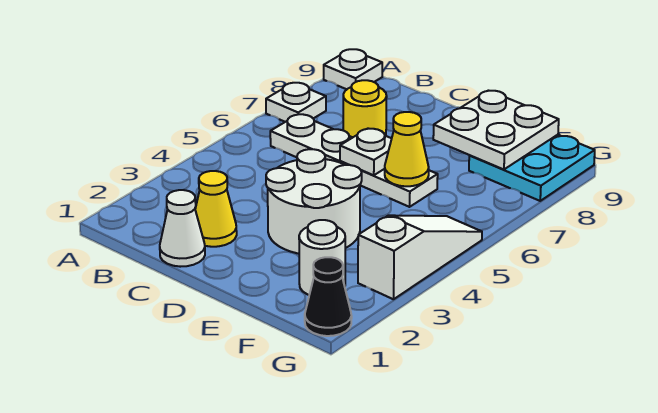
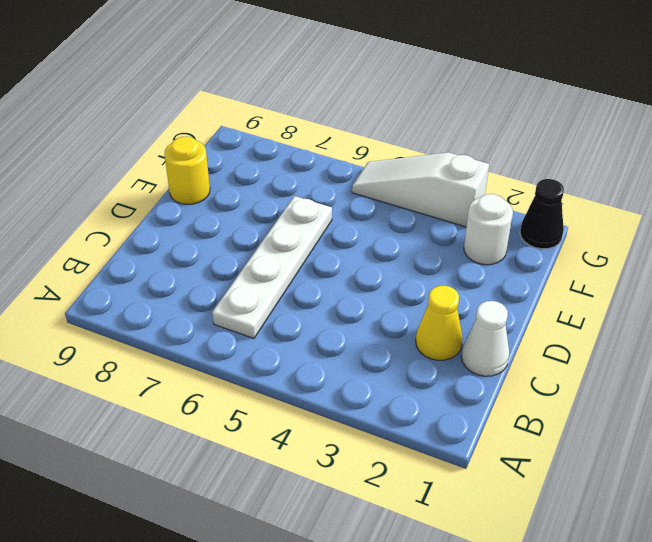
yellow 1x1 round brick [164,137,210,204] -> yellow 1x1 round brick moved to [343,80,387,138]
none -> white 1x1 plate [266,83,326,122]
none -> white 1x1 plate [324,49,382,89]
none -> white 2x2 round brick [266,149,362,254]

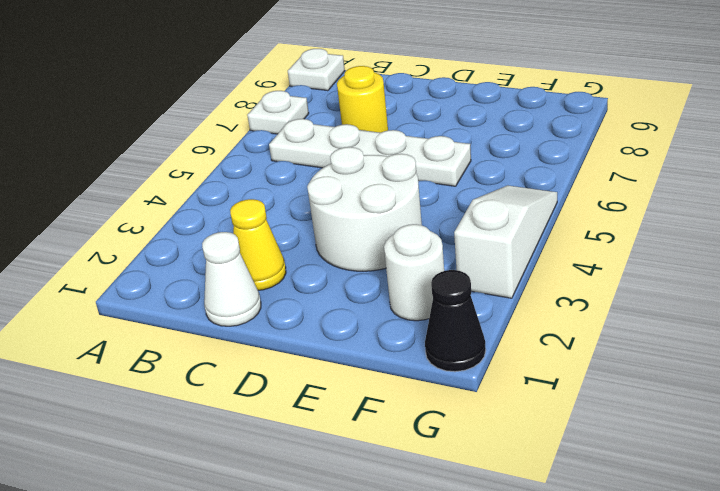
none -> cyan 2x2 plate [469,135,595,201]
none -> white 1x1 plate [340,129,392,175]
none -> yellow 1x1 cone [385,112,429,186]

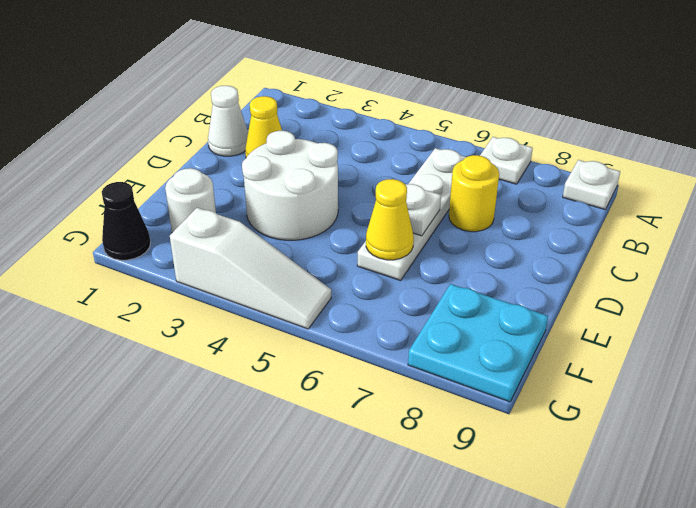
none -> white 2x2 plate [433,91,559,169]

